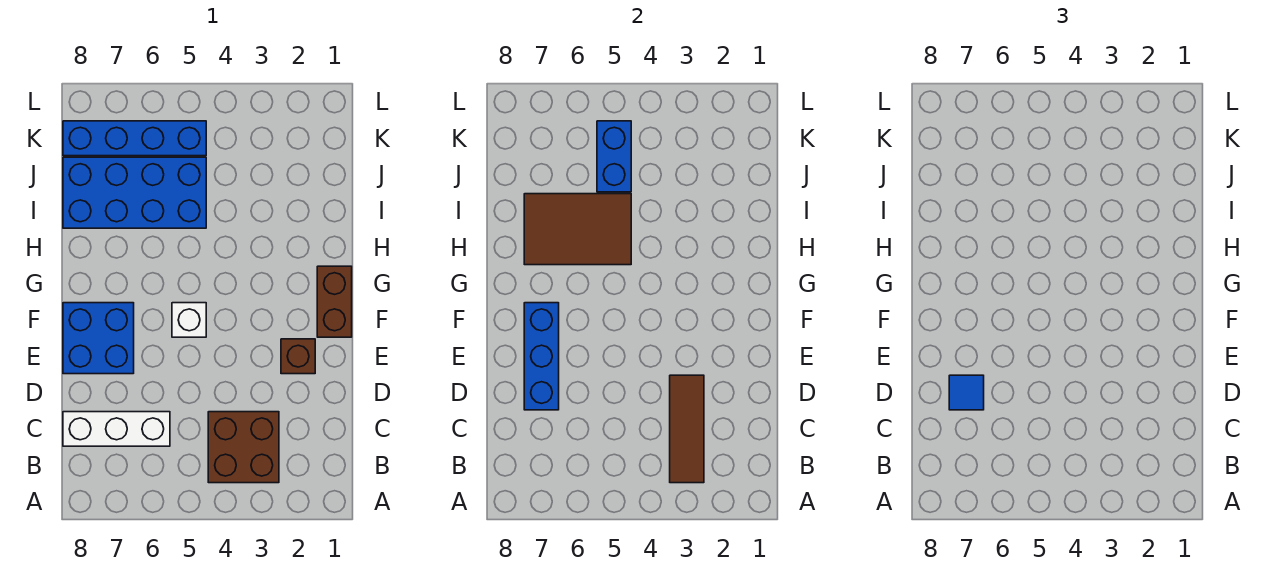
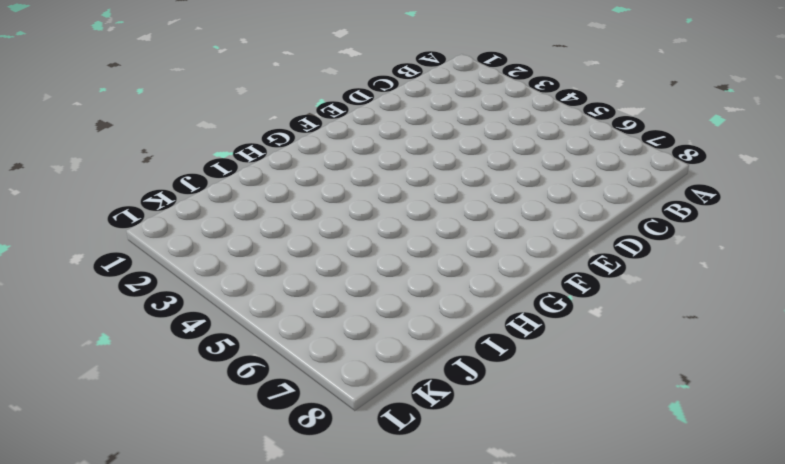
none -> brown 2x2 brick [208,412,279,483]
none -> white 1x3 brick [63,412,170,446]
none -> brown 1x1 brick [281,339,315,374]

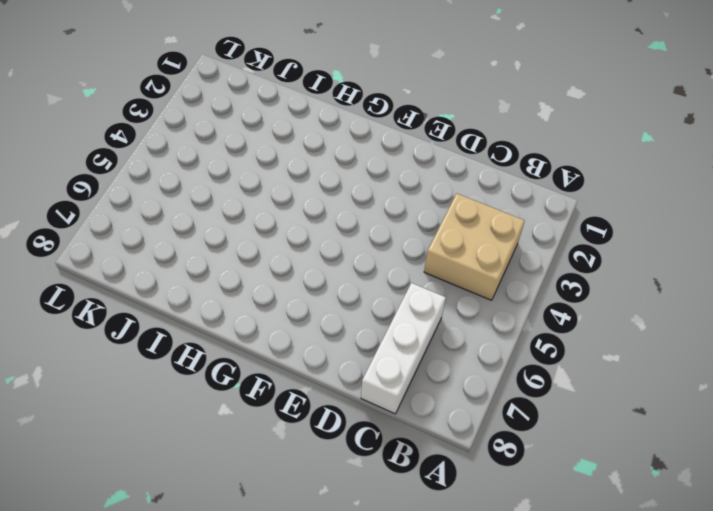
tan 2x2 brick [424,193,525,300] -> brown 2x2 brick [208,412,279,483]
none -> brown 1x1 brick [281,339,315,374]
none -> blue 2x2 brick [63,303,134,374]
none -> brown 1x2 brick [317,266,352,337]

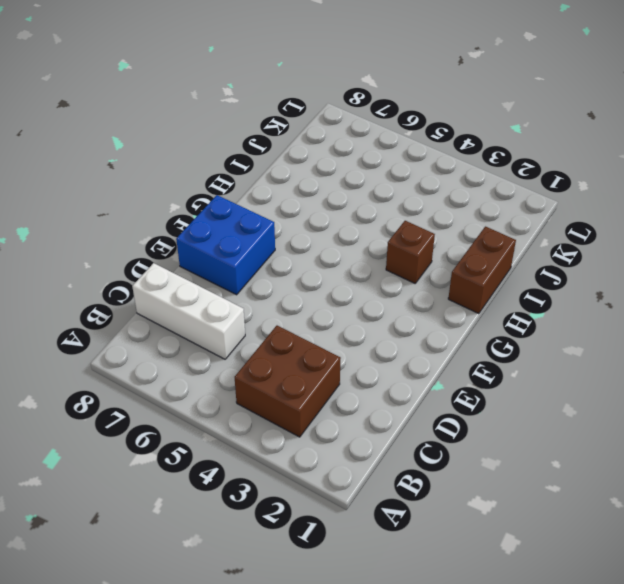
brown 1x2 brick [448,227,516,314] -> brown 1x2 brick moved to [317,266,352,337]
brown 1x1 brick [386,221,435,283] -> brown 1x1 brick moved to [281,339,315,374]
none -> white 1x1 brick [172,303,206,337]
none -> blue 2x4 brick [63,157,206,228]
none -> blue 1x4 brick [63,121,206,156]

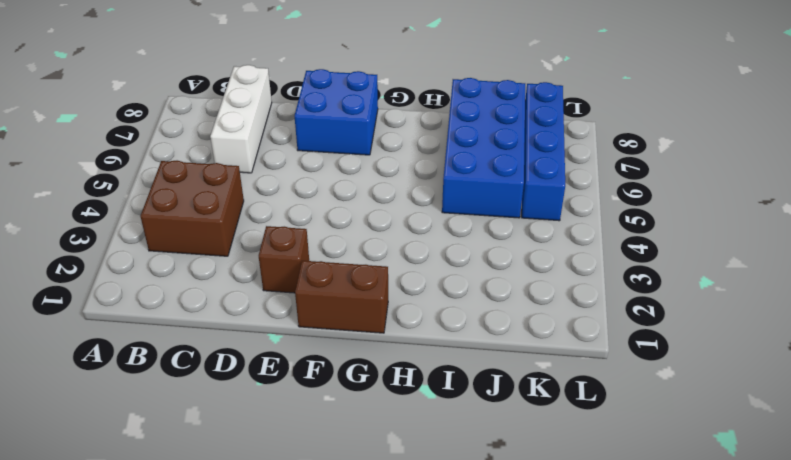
none -> white 1x1 brick [172,303,206,337]
none -> brown 1x3 tile [670,375,704,483]
none -> blue 1x3 brick [524,303,559,410]

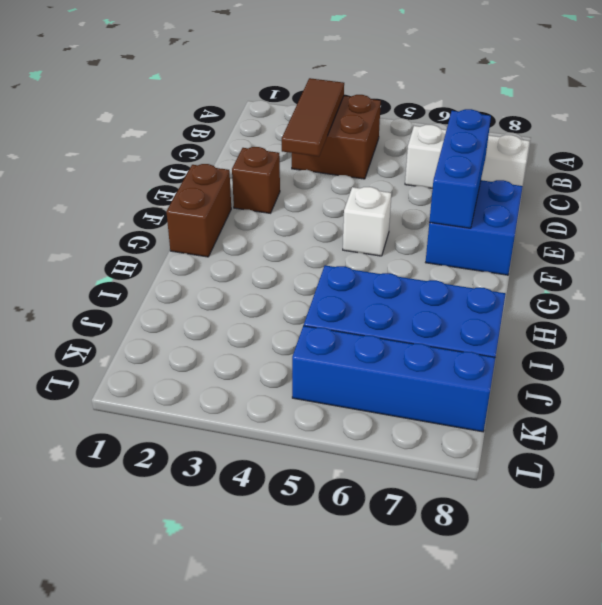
none -> brown 2x3 tile [524,194,631,265]
none -> blue 1x2 brick [597,121,631,192]
none -> blue 1x1 tile [949,375,984,410]

